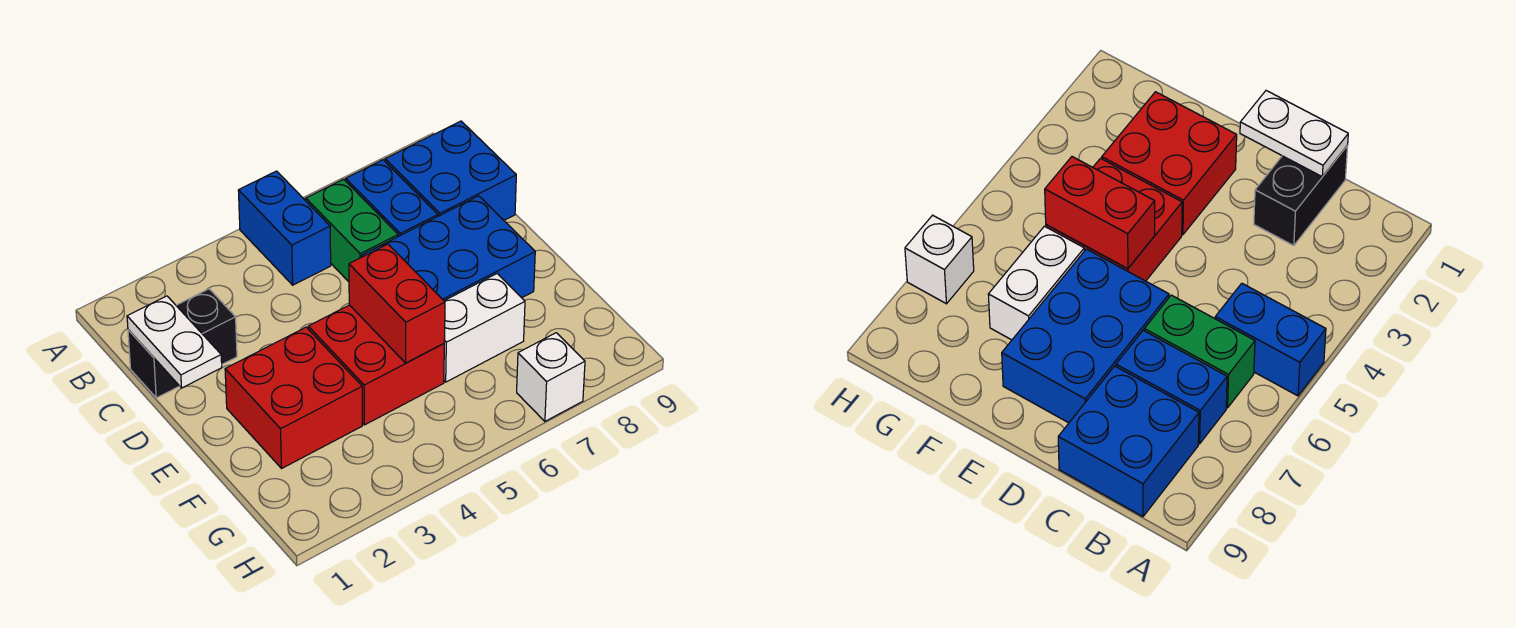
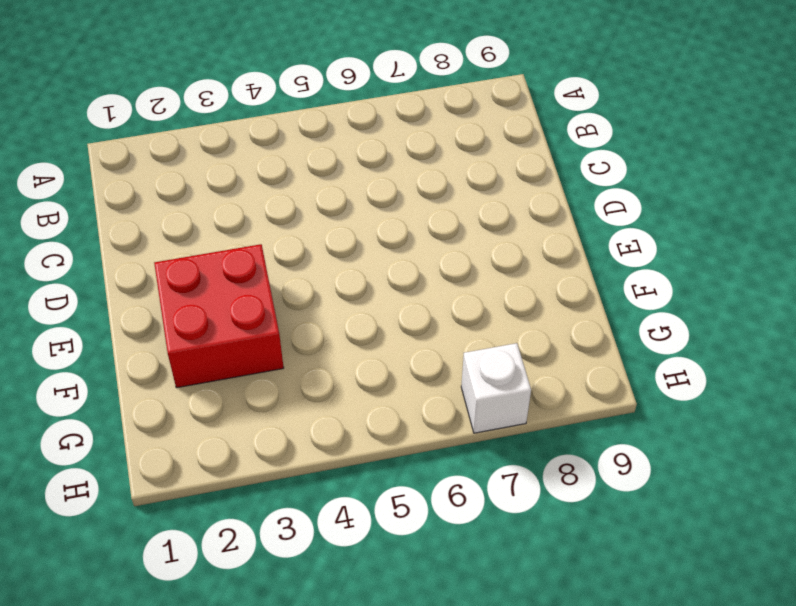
none -> blue 1x2 brick [238,171,331,285]
none -> green 1x2 brick [306,179,398,282]
none -> blue 1x2 brick [346,160,438,236]

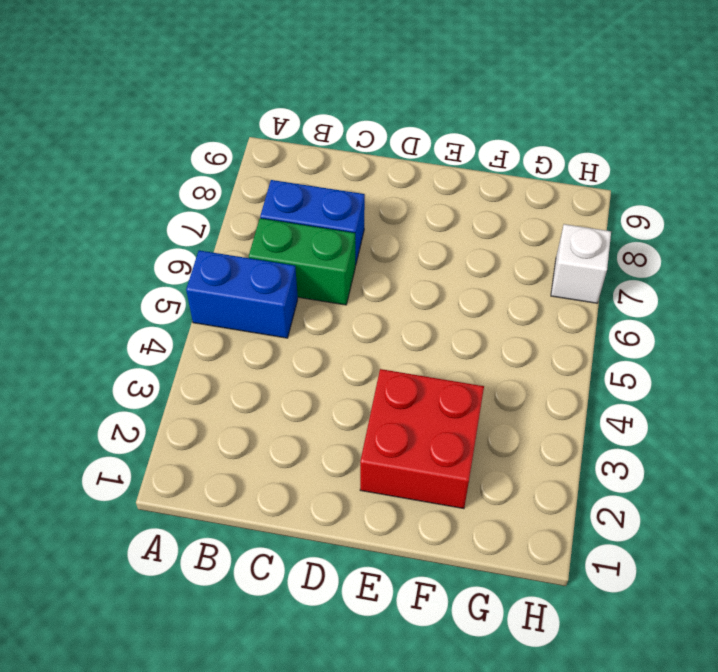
none -> blue 2x2 brick [385,121,516,220]
none -> black 1x2 brick [128,289,237,398]
none -> blue 2x3 brick [361,196,535,301]

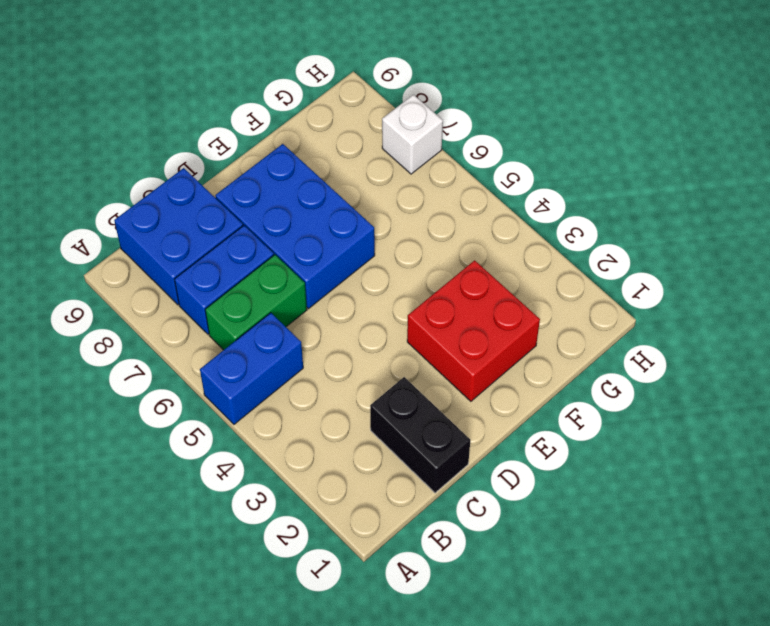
none -> red 2x2 brick [308,305,444,425]
none -> white 1x2 brick [444,274,525,382]
none -> white 1x2 plate [127,296,222,388]

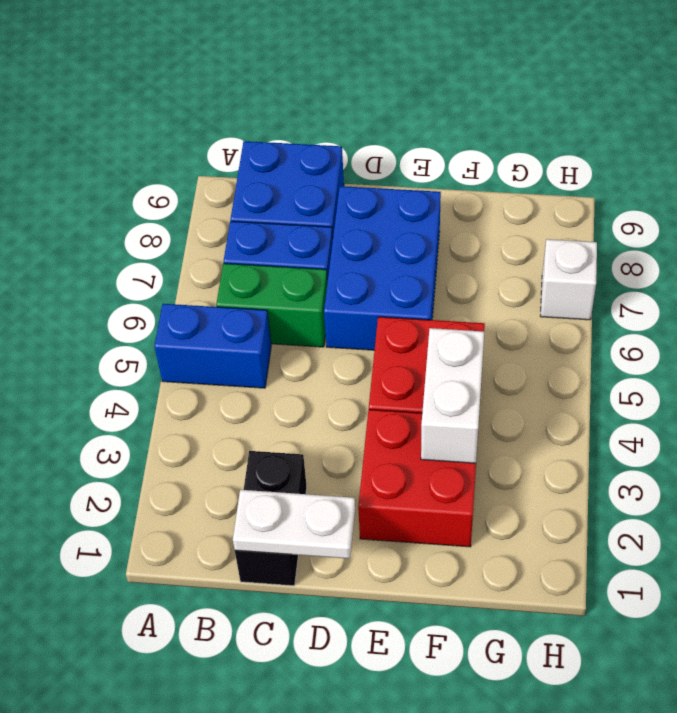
white 1x2 brick [421,328,484,463] -> white 1x2 brick moved to [444,274,525,382]
none -> red 1x2 brick [349,244,445,363]

